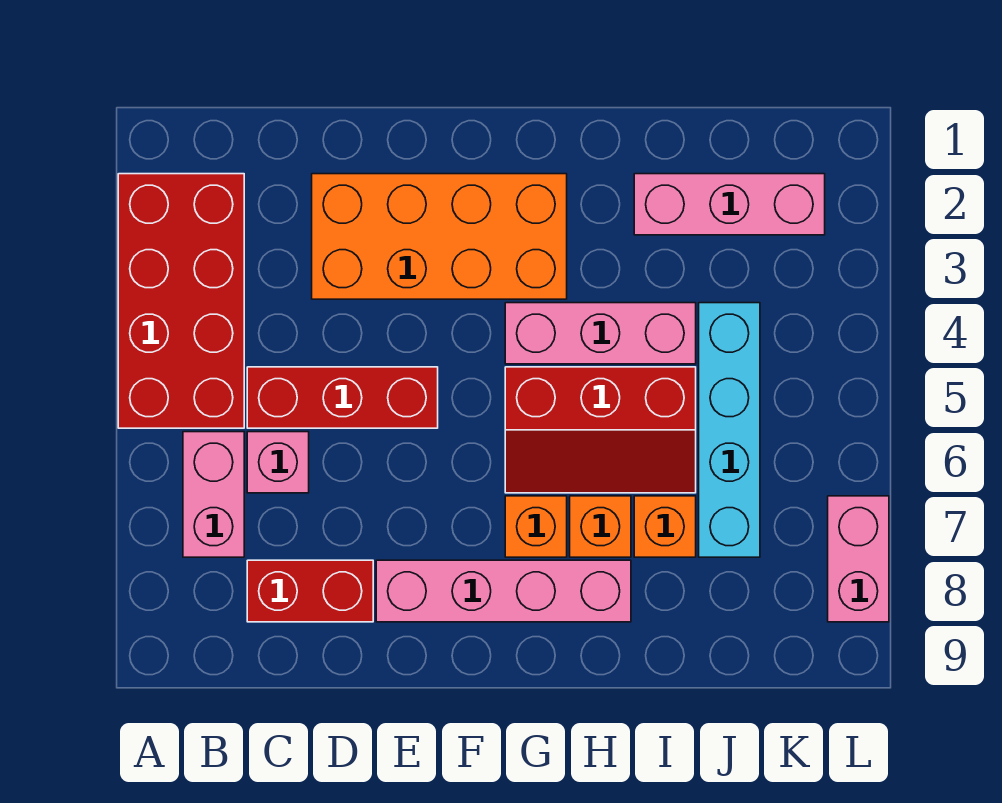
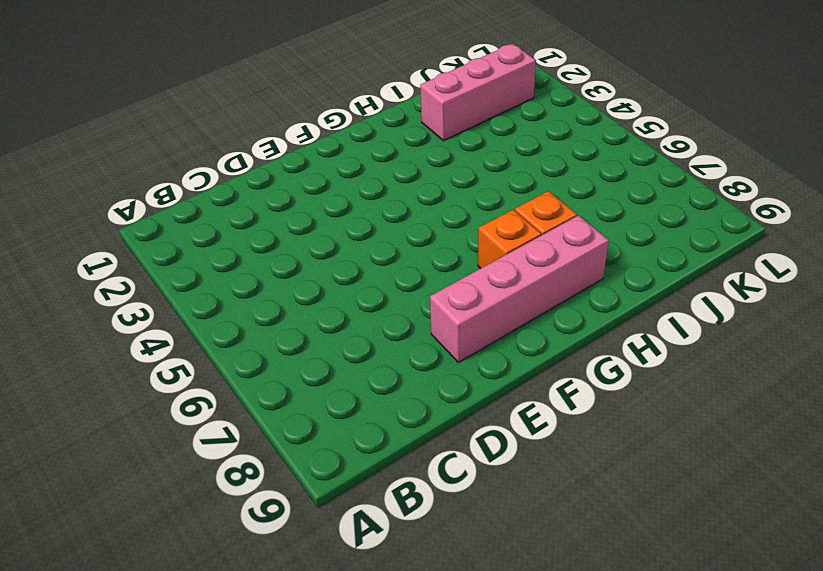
none -> red 2x4 brick [118,174,244,428]
none -> pink 1x2 brick [183,432,244,557]
none -> red 1x3 brick [247,367,438,428]

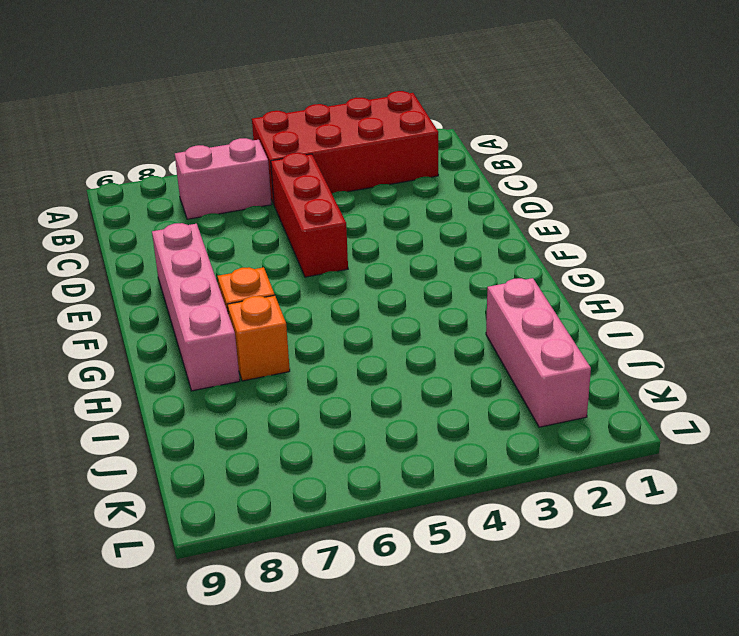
none -> pink 1x1 brick [247,432,309,493]
none -> red 1x2 brick [247,560,373,622]
none -> orange 2x4 brick [312,174,567,299]

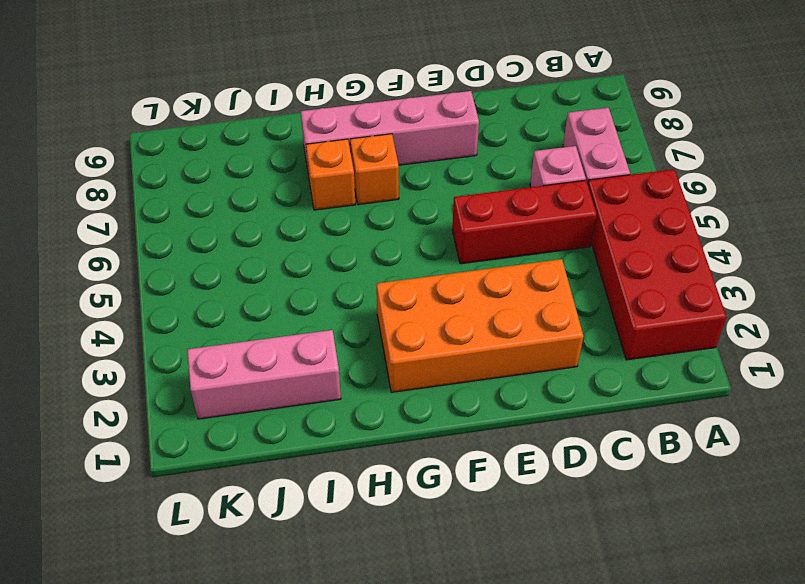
none -> red 1x2 brick [247,560,373,622]
none -> pink 1x3 brick [505,303,696,364]
none -> red 2x3 slope [505,367,696,493]

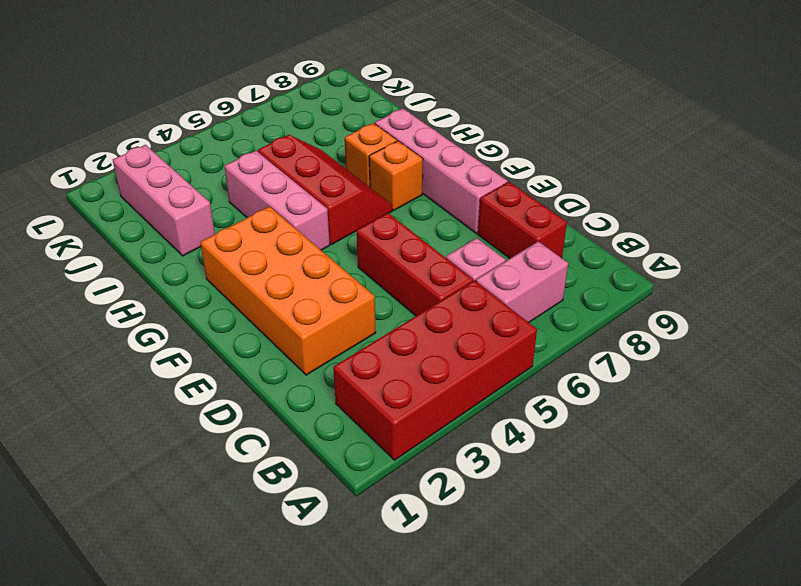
none -> orange 1x1 brick [634,496,696,557]
none -> cyan 1x4 brick [699,303,760,557]
none -> pink 1x2 brick [828,496,889,622]

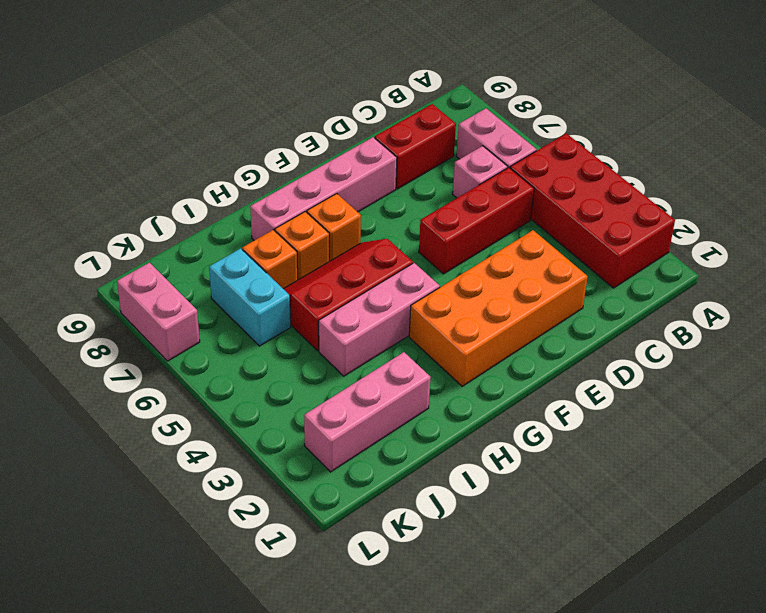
cyan 1x2 brick [209,248,291,346] -> cyan 1x4 brick [699,303,760,557]

